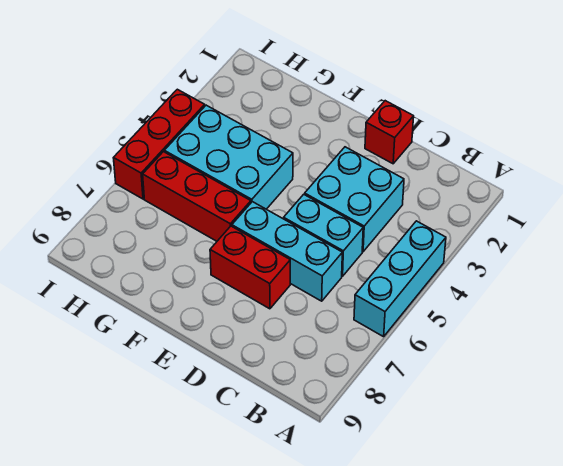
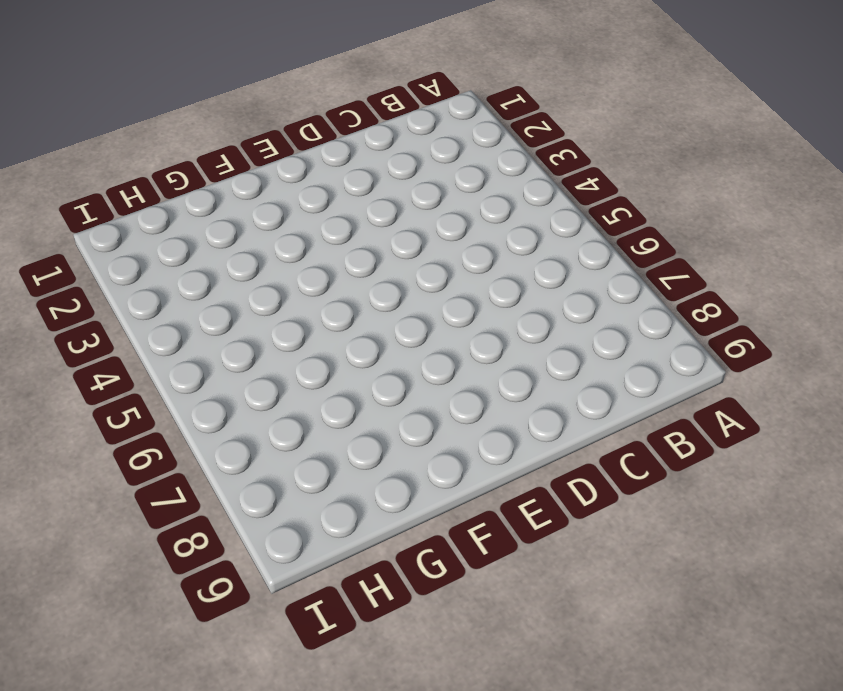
none -> cyan 1x3 brick [354,221,446,337]
none -> cyan 2x2 brick [305,147,404,252]

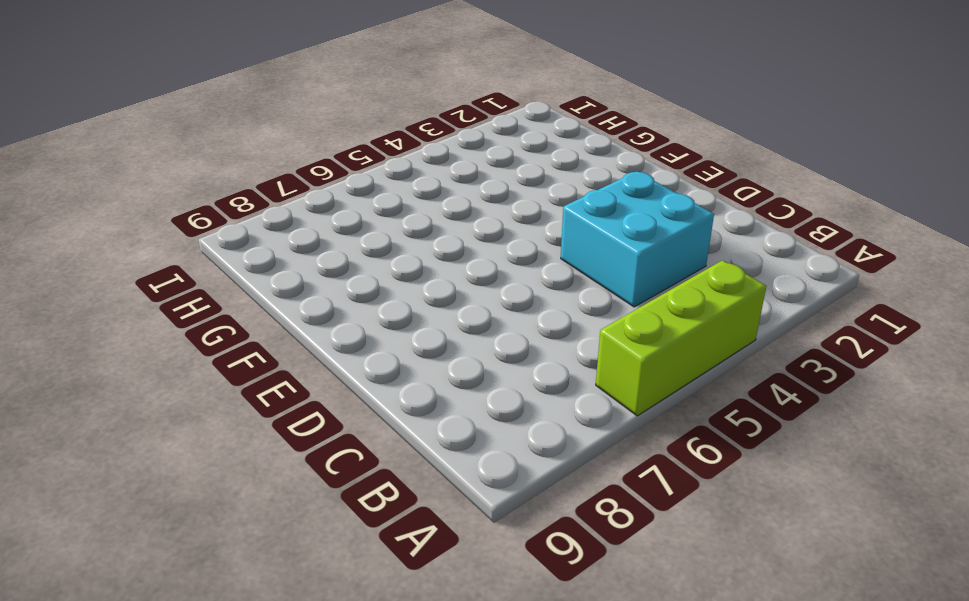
lime 1x3 brick [596,260,766,416] -> cyan 1x3 brick [354,221,446,337]
none -> cyan 1x2 brick [284,194,363,276]
none -> cyan 1x3 brick [232,202,342,301]

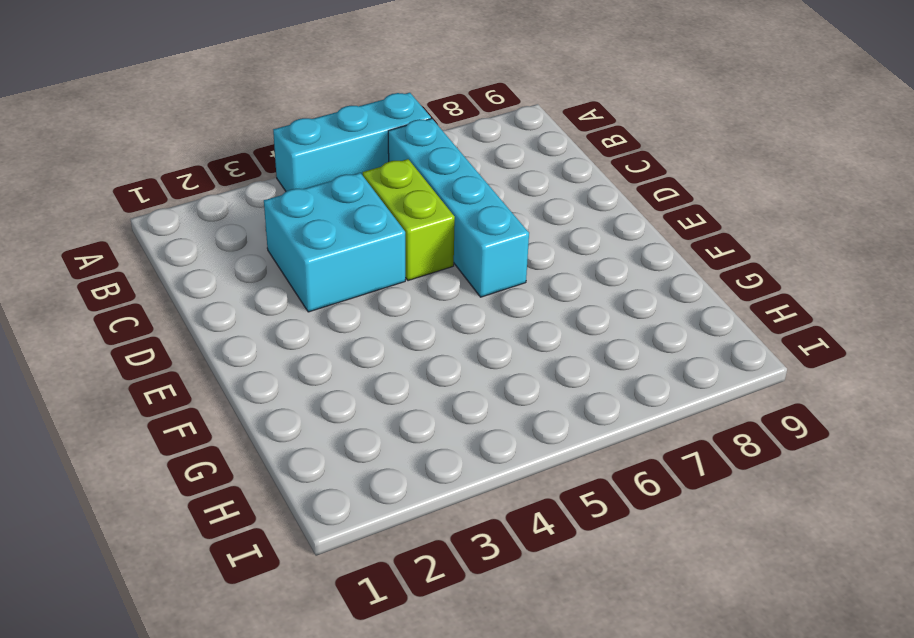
cyan 1x4 brick [388,119,529,297] -> cyan 1x3 brick [232,202,342,301]
lime 1x2 brick [363,159,455,281] -> cyan 1x2 brick [284,194,363,276]
none -> red 1x1 brick [365,101,414,164]
none -> red 1x2 brick [210,226,290,309]

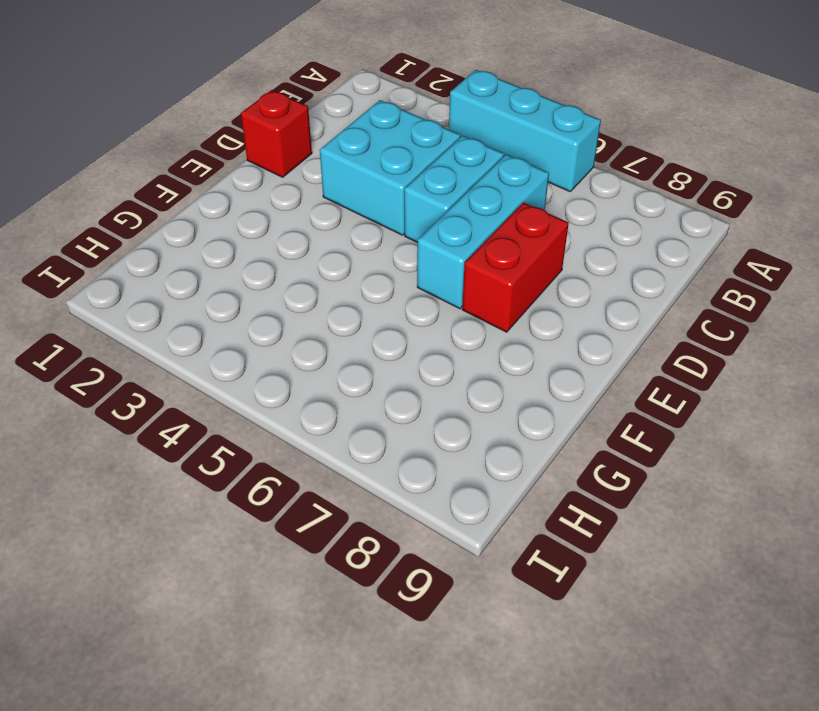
none -> cyan 2x3 brick [164,105,293,209]
none -> red 1x3 brick [143,152,251,241]

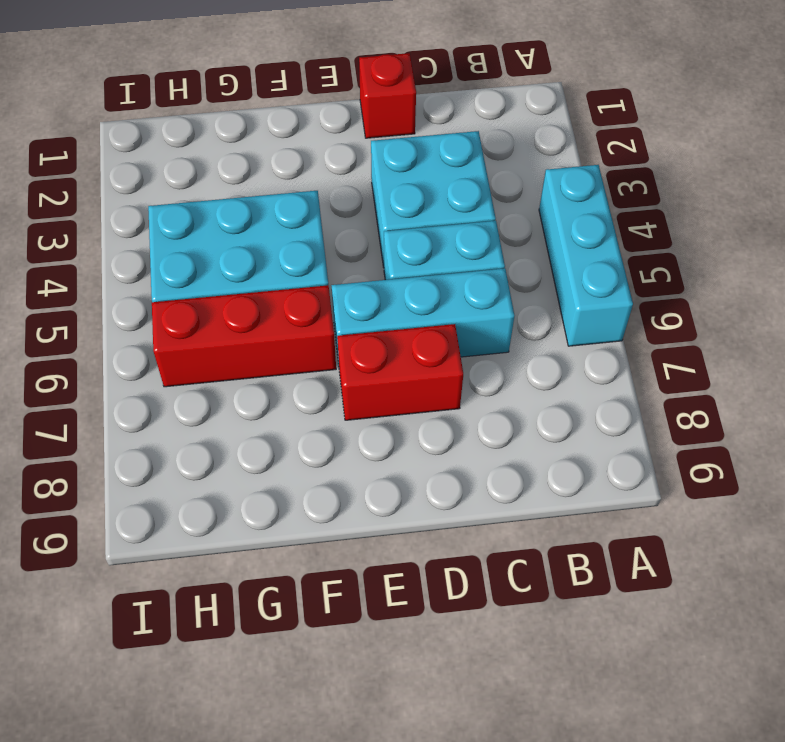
none -> red 1x3 brick [114,89,205,199]

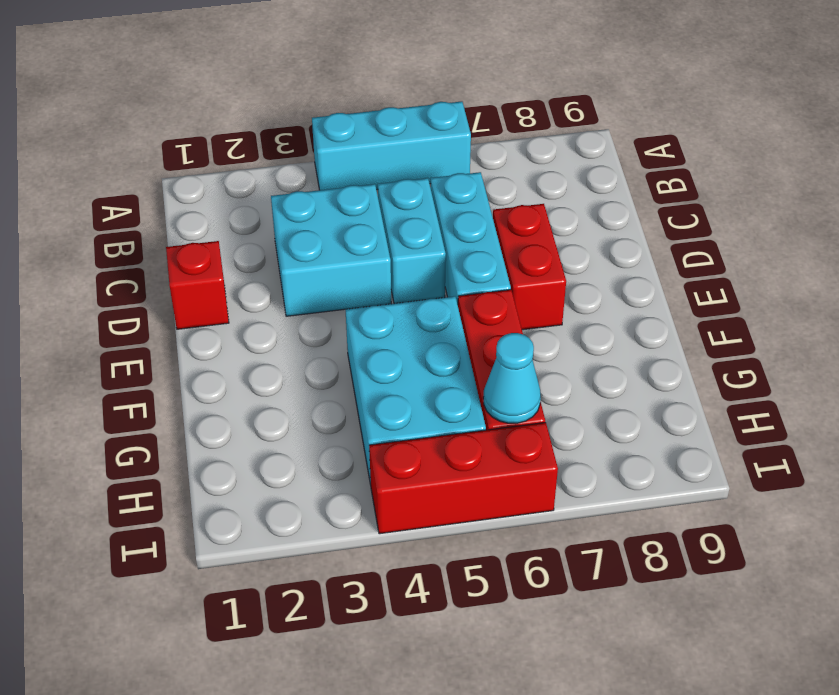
cyan 1x1 cone [483,333,541,423] -> none

